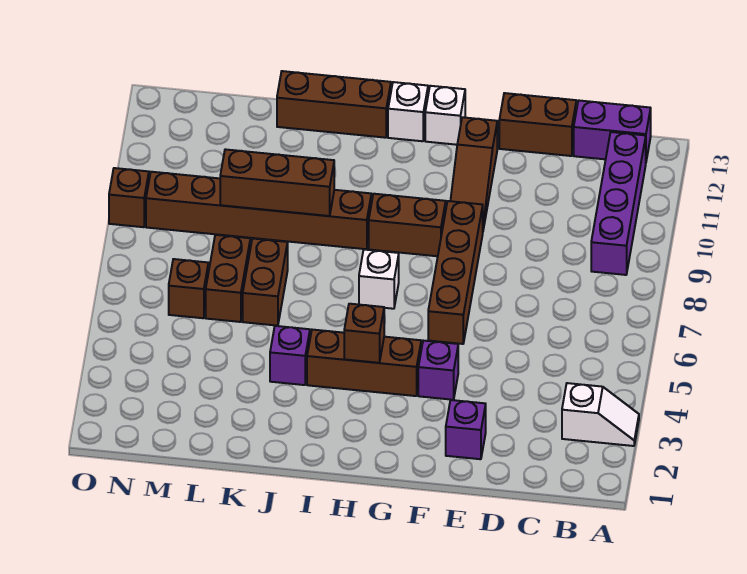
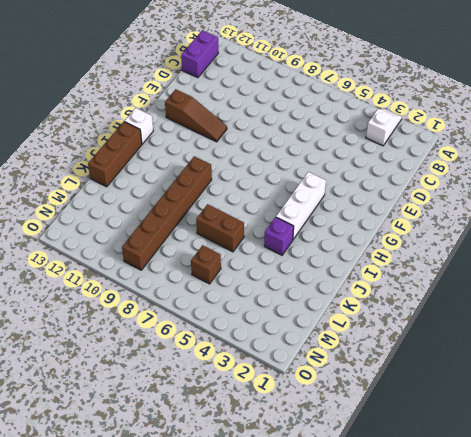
white 1x3 brick [276,172,326,239] -> brown 1x3 brick [307,330,421,396]
none -> purple 1x4 brick [591,132,646,275]
none -> brown 1x2 brick [499,93,576,156]
none -> purple 1x1 brick [446,400,486,459]

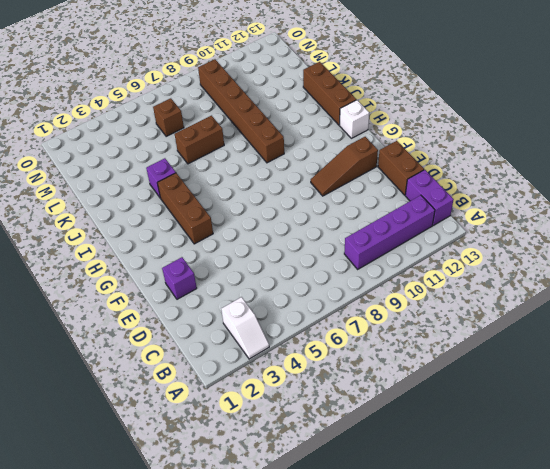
none -> purple 1x1 brick [418,341,458,400]
none -> brown 1x4 brick [428,201,483,344]
none -> brown 1x2 brick [369,194,446,256]

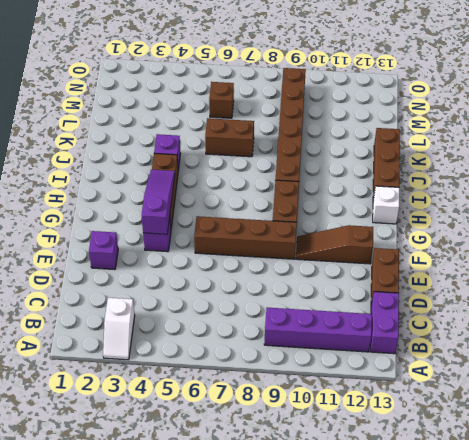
purple 1x3 slope [142,169,175,234] -> brown 1x1 brick [344,304,384,363]
none -> white 1x1 brick [425,86,465,145]
none -> white 1x1 brick [359,250,399,309]
none -> brown 1x2 brick [206,235,250,322]

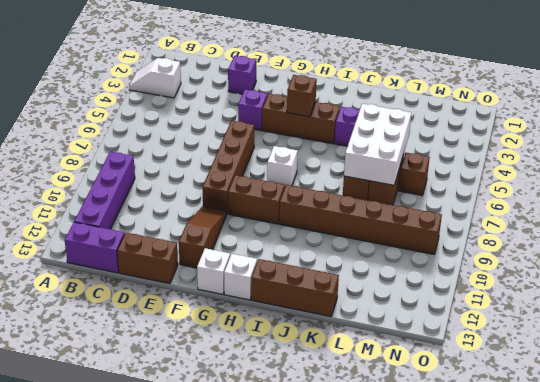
white 2x3 brick [344,104,411,185] -> none
none -> brown 1x1 brick [109,168,149,227]
none -> brown 1x3 brick [220,149,334,216]

